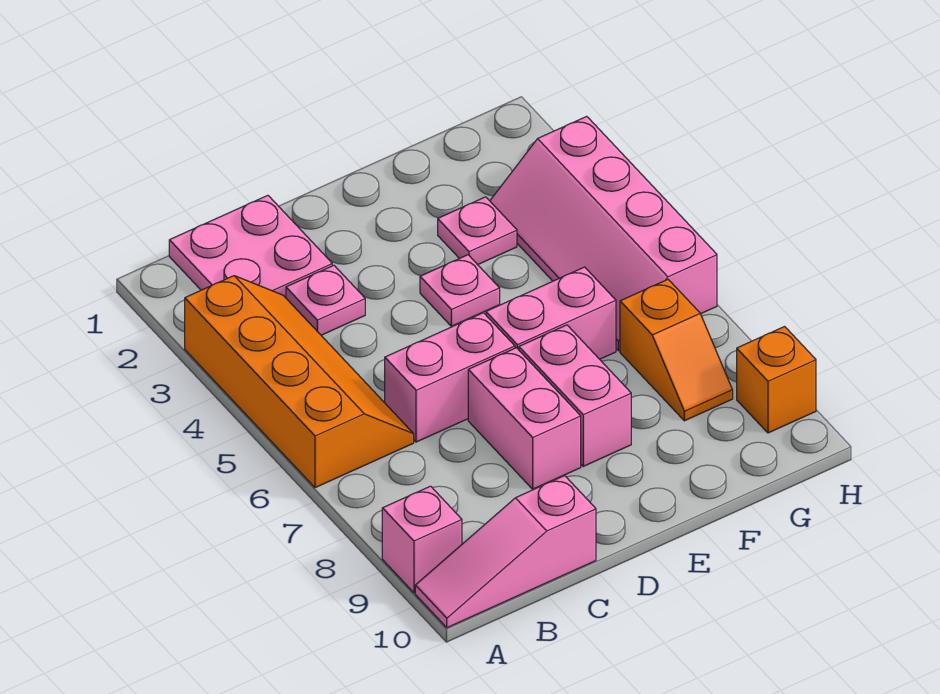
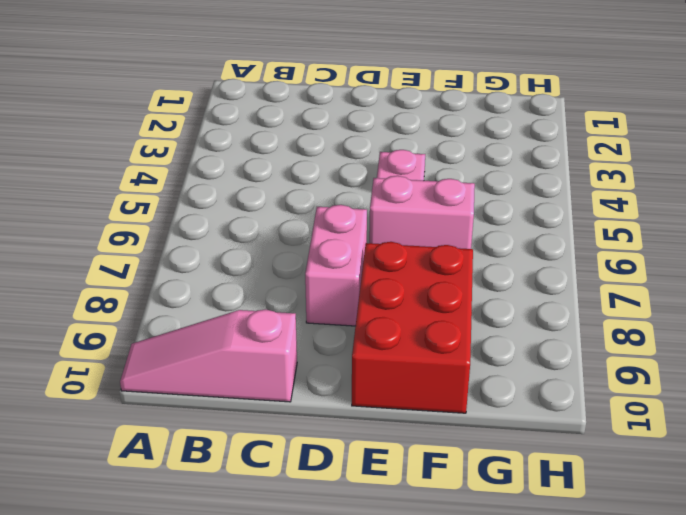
red 2x3 brick [352,242,473,413] -> pink 1x2 brick [519,325,631,466]
none -> orange 2x4 slope [185,276,414,488]
none -> pink 1x1 brick [382,486,462,593]
none -> pink 2x2 plate [169,195,332,298]

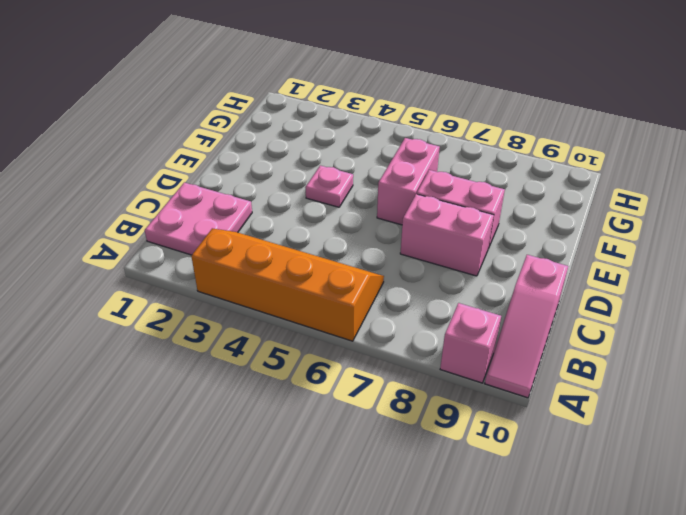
none -> pink 1x1 plate [286,265,365,335]
none -> pink 1x2 brick [385,313,515,442]
none -> pink 1x1 plate [438,197,517,265]

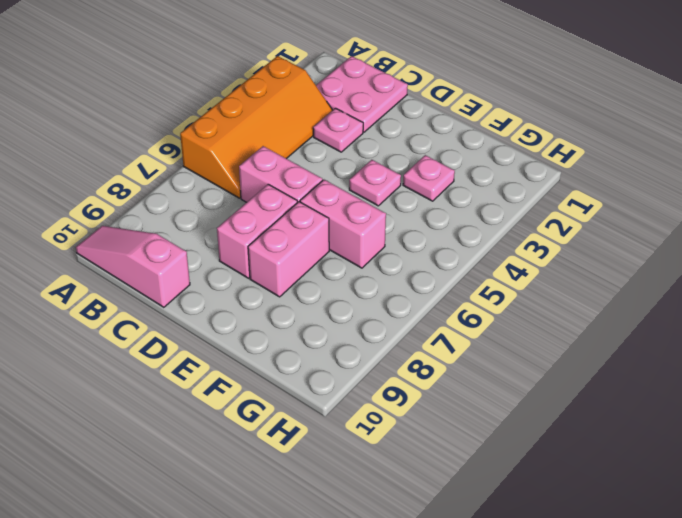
none -> pink 1x1 brick [382,486,462,593]
none -> pink 2x4 slope [490,116,717,351]
none -> orange 1x2 slope [620,279,733,421]

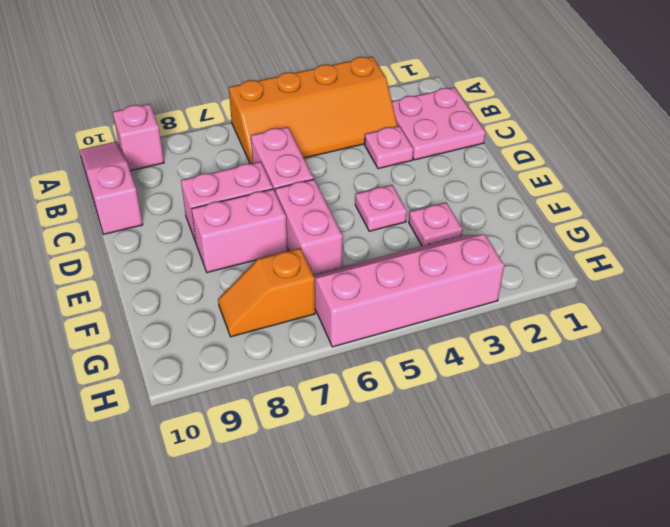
none -> orange 1x1 brick [737,327,816,433]

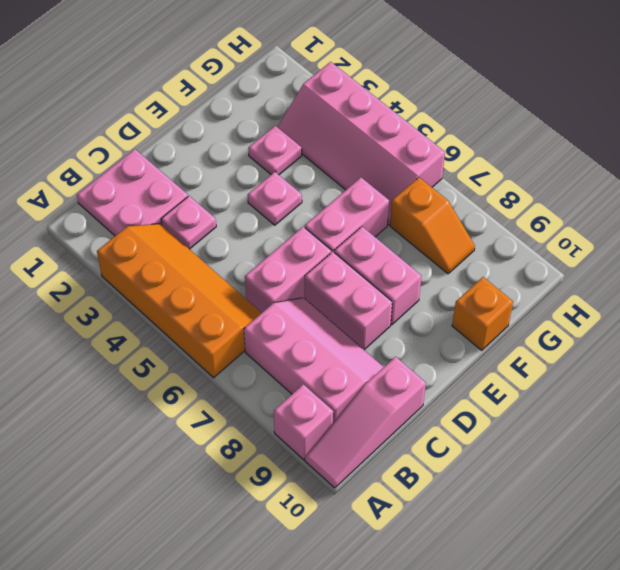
pink 2x3 slope [244,298,384,423] -> none
orange 1x1 brick [452,277,513,350] -> orange 1x1 brick moved to [737,327,816,433]

